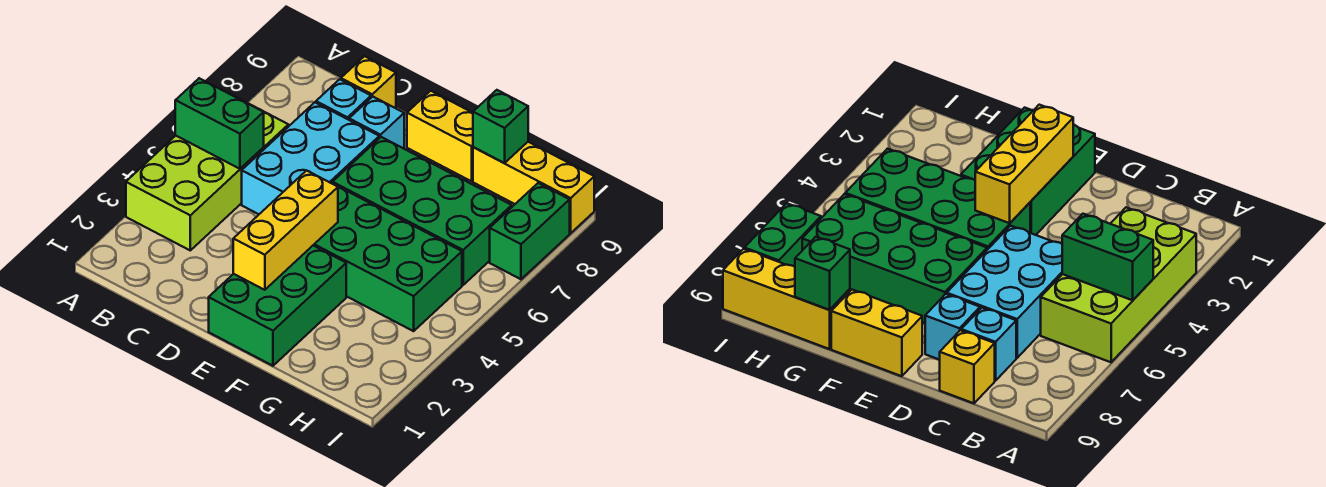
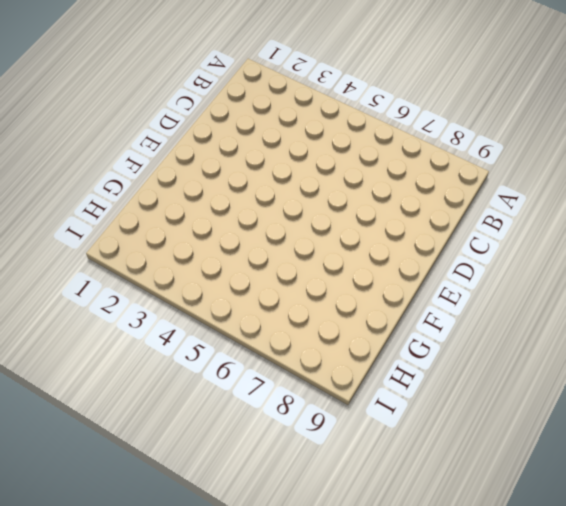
none -> lime 2x4 brick [126,91,288,250]
none -> cyan 2x3 brick [242,102,379,214]
none -> cyan 1x1 brick [316,79,371,120]

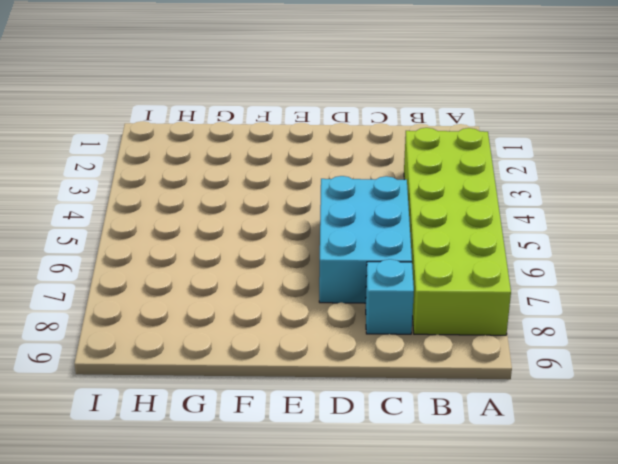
lime 2x6 brick [404,128,511,335] -> lime 2x4 brick [126,91,288,250]
none -> yellow 1x1 brick [341,56,396,108]
none -> cyan 1x1 brick [349,97,404,149]
none -> green 2x3 brick [209,246,346,366]

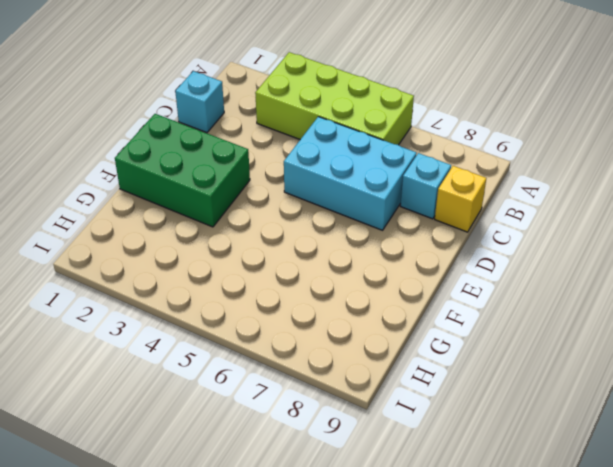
cyan 1x1 brick [175,71,224,133] -> cyan 1x1 brick moved to [349,97,404,149]
none -> green 2x4 brick [313,183,462,331]
none -> green 2x4 brick [333,137,512,285]
none -> yellow 1x2 brick [407,91,473,181]

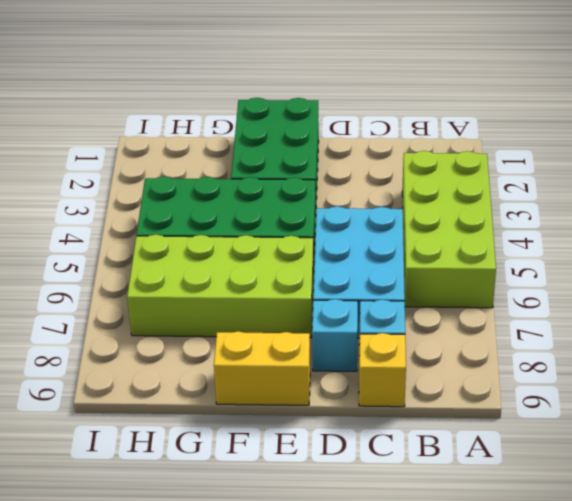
lime 2x4 brick [127,235,314,338] -> green 2x4 brick [333,137,512,285]
none -> yellow 1x3 brick [473,142,594,233]
none -> green 1x2 brick [490,183,570,279]
none -> green 1x2 brick [175,78,264,169]

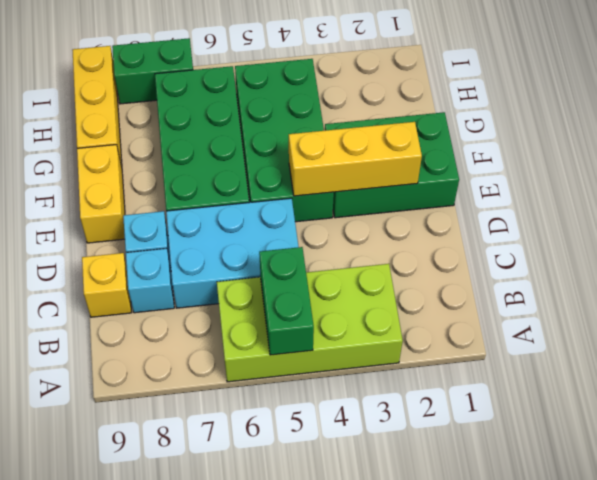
none -> green 1x1 brick [473,90,528,163]

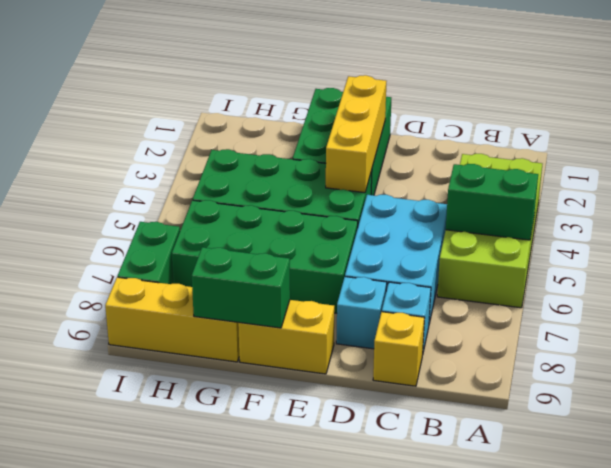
green 1x2 brick [192,247,290,328] -> green 1x1 brick [473,90,528,163]

